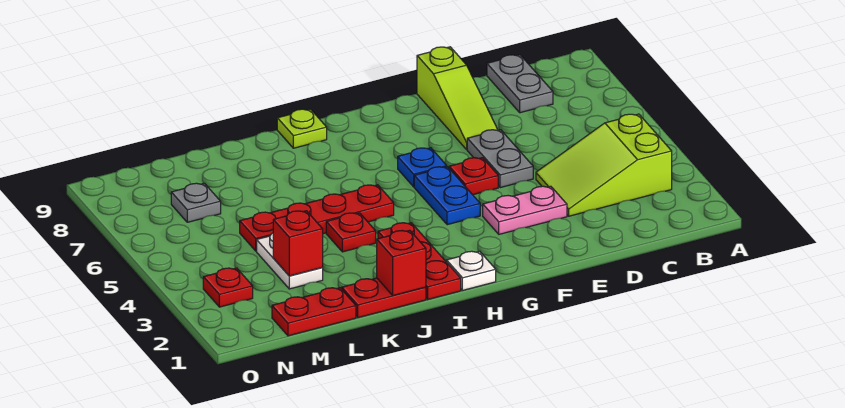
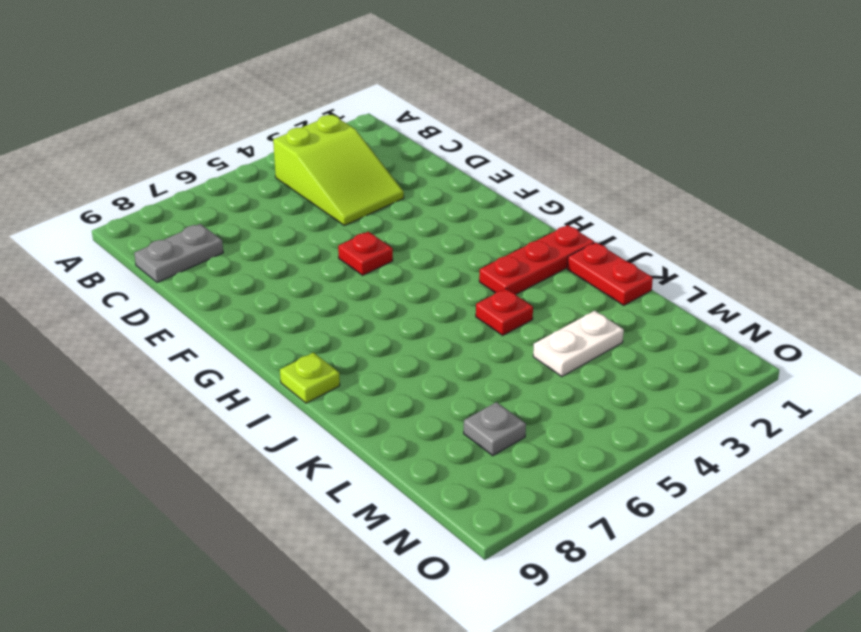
none -> pink 1x2 plate [483,186,567,234]
none -> grey 1x2 plate [467,130,533,188]
none -> lime 1x3 slope [417,47,498,149]

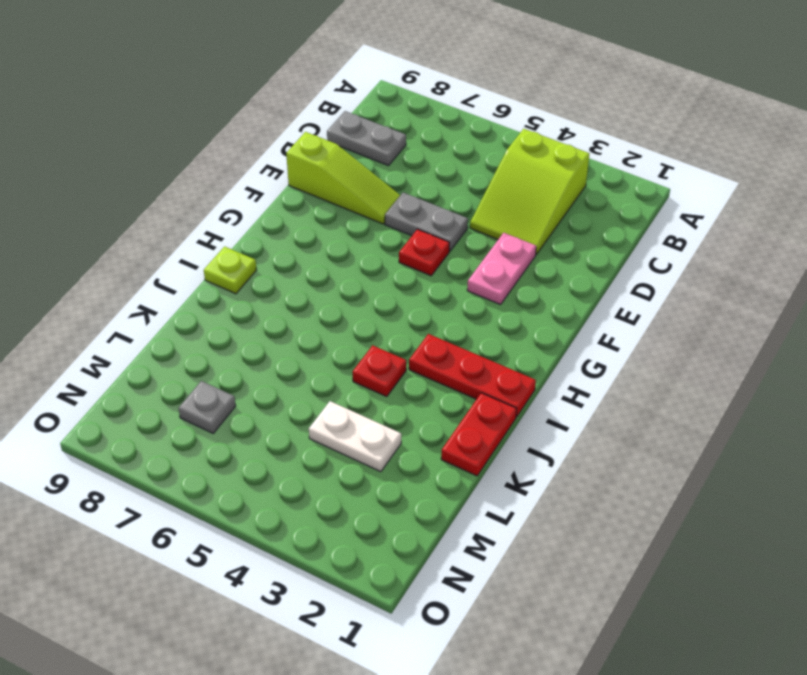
none -> blue 1x2 plate [414,167,480,225]
none -> blue 1x1 plate [398,148,447,187]
none -> white 1x1 plate [447,251,496,290]

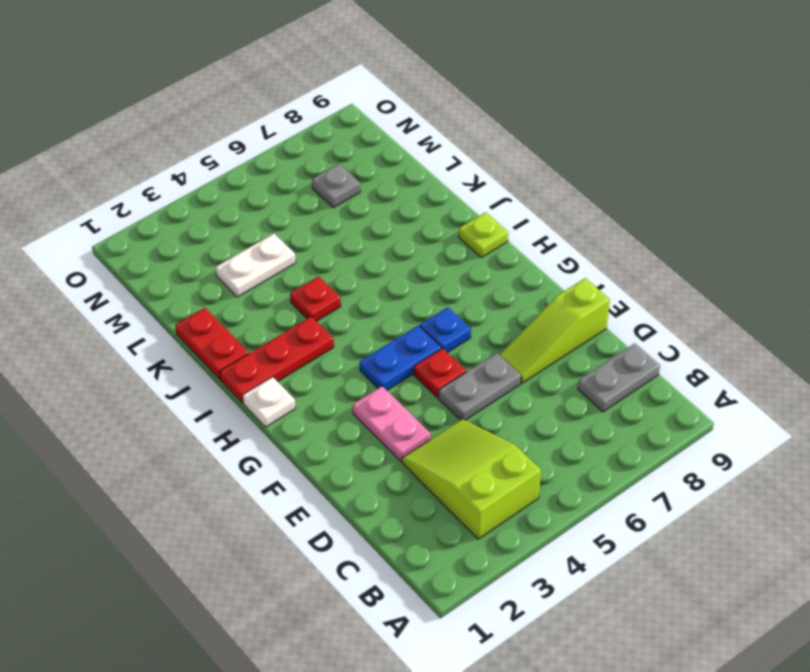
none -> red 1x4 plate [240,185,394,251]
none -> red 1x2 plate [272,288,356,336]
none -> red 1x1 plate [203,268,253,307]

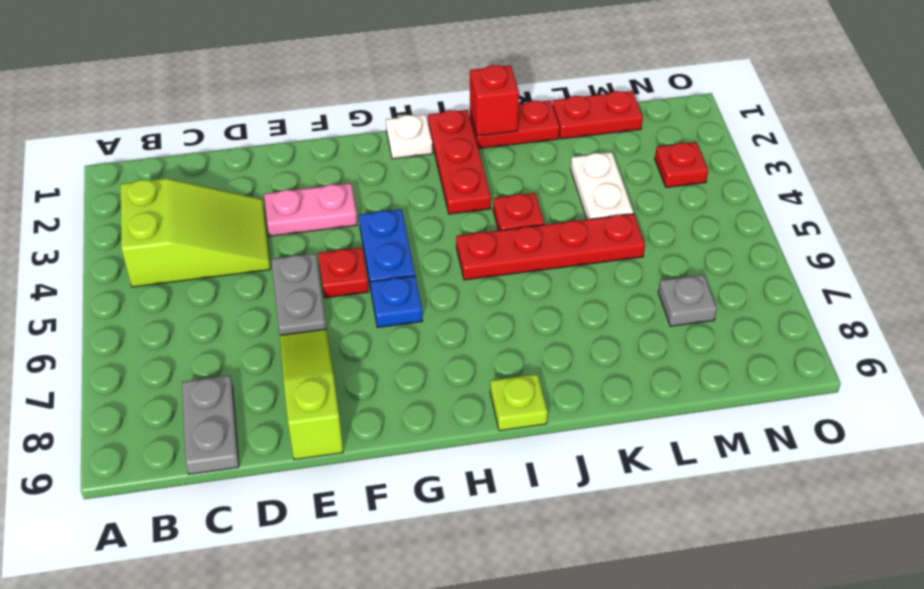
none -> red 1x1 brick [273,211,323,276]

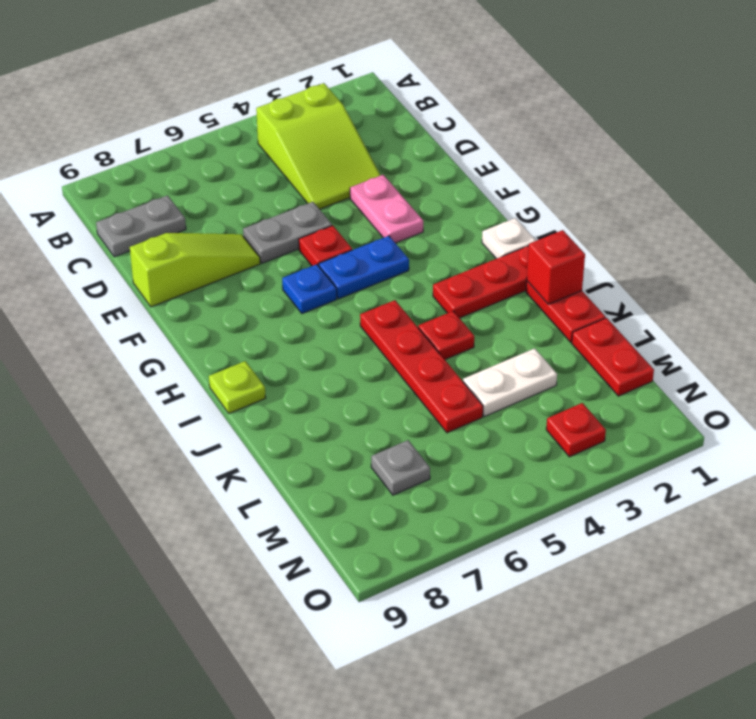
none -> red 1x1 brick [273,211,323,276]

